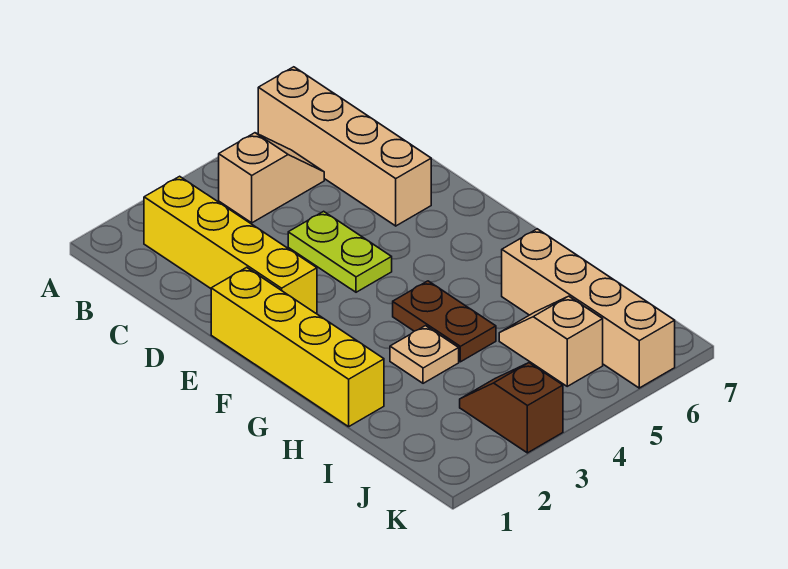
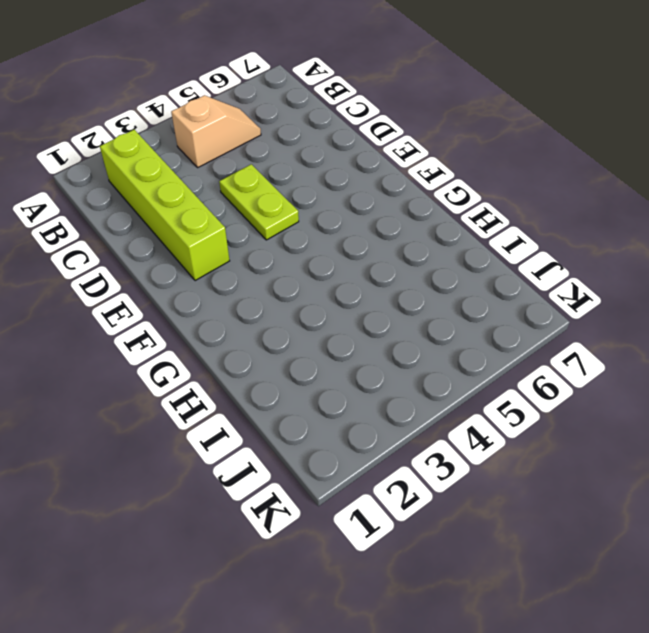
lime 1x4 brick [100,130,230,281] -> yellow 1x4 brick [144,176,317,314]
none -> tan 1x4 brick [258,67,431,226]
none -> yellow 1x4 brick [211,267,384,427]

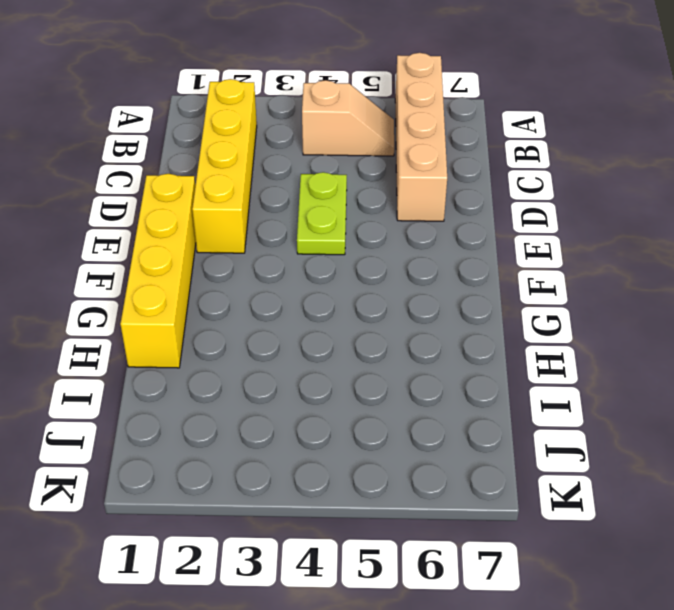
none -> brown 1x2 plate [393,281,496,362]
none -> tan 1x1 plate [390,326,459,383]

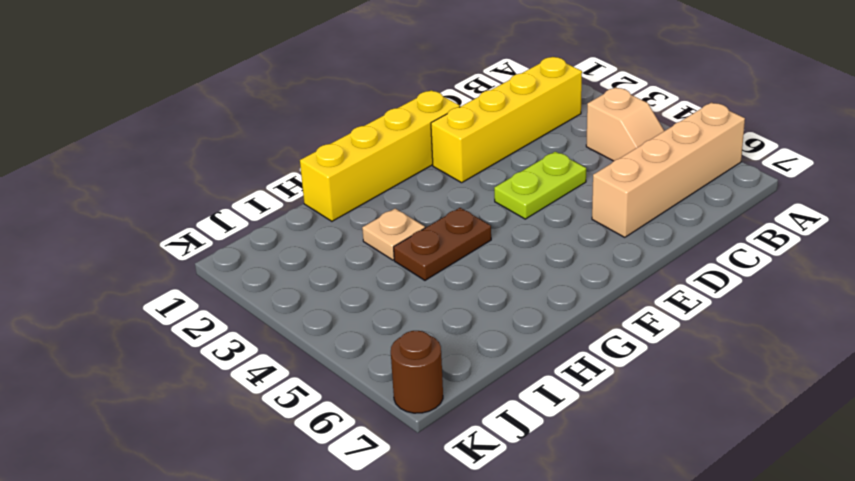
brown 1x1 round brick [391,331,443,413] -> none
none -> tan 1x4 brick [502,229,675,388]
none -> tan 1x2 slope [499,296,603,386]

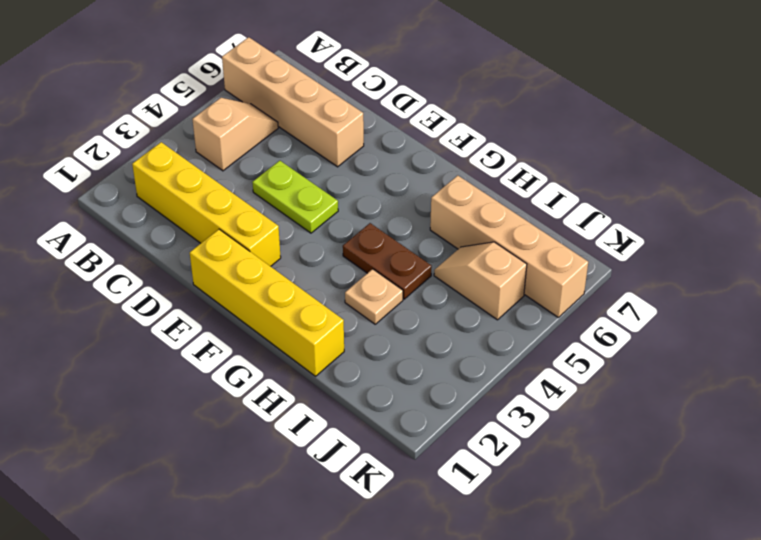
none -> brown 1x2 slope [460,363,563,453]

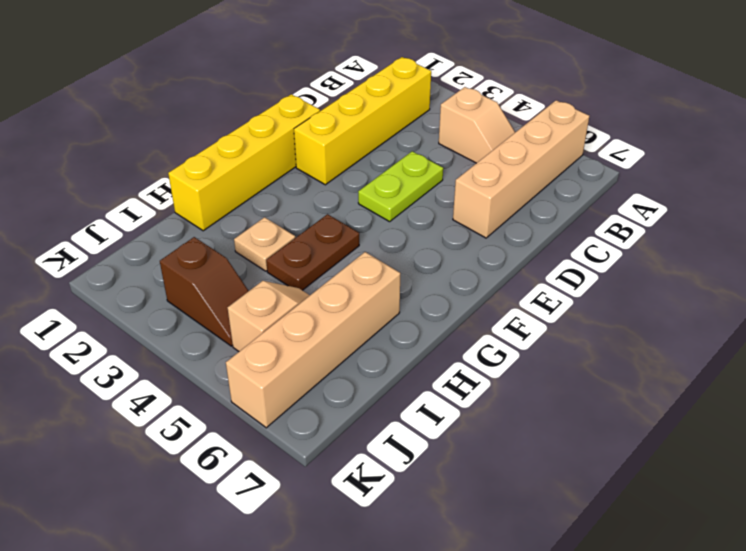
brown 1x2 slope [160,237,248,346] -> brown 1x2 slope turned to [460,363,563,453]

